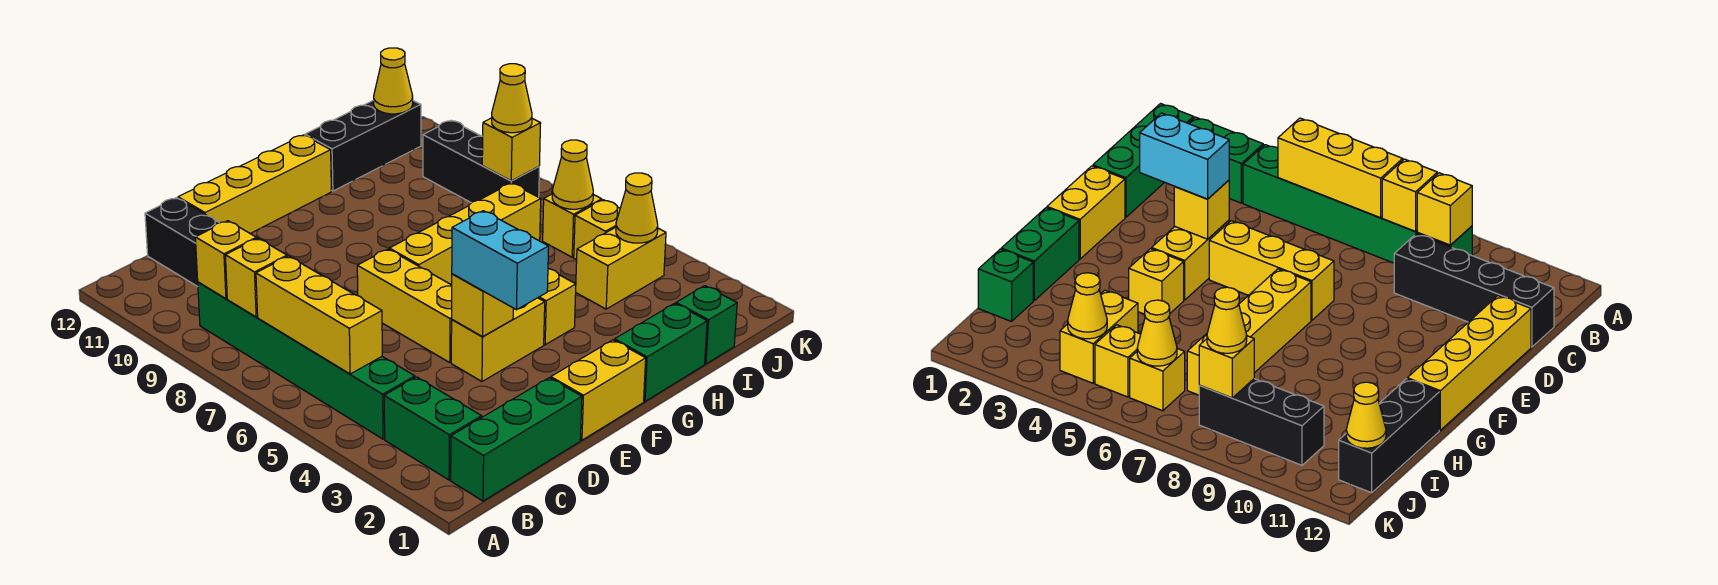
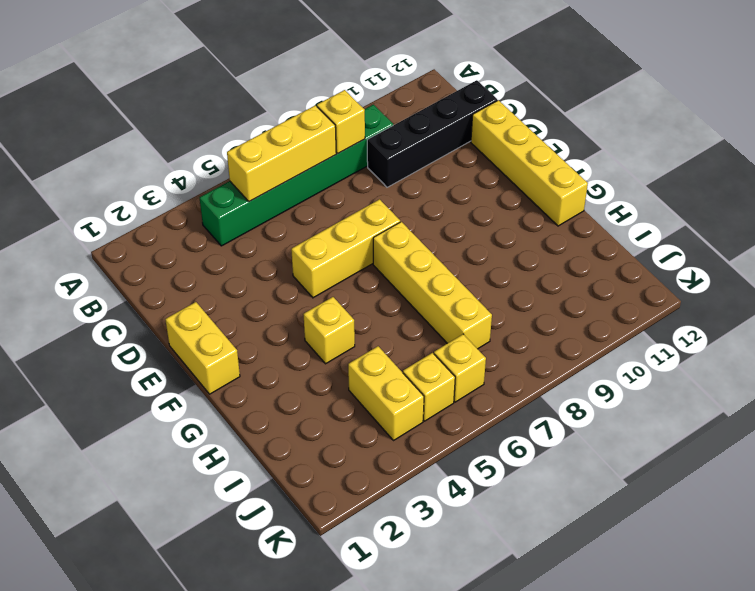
none -> green 1x3 brick [451,378,582,501]
none -> green 1x2 brick [384,377,482,480]
none -> yellow 1x2 brick [451,298,545,381]

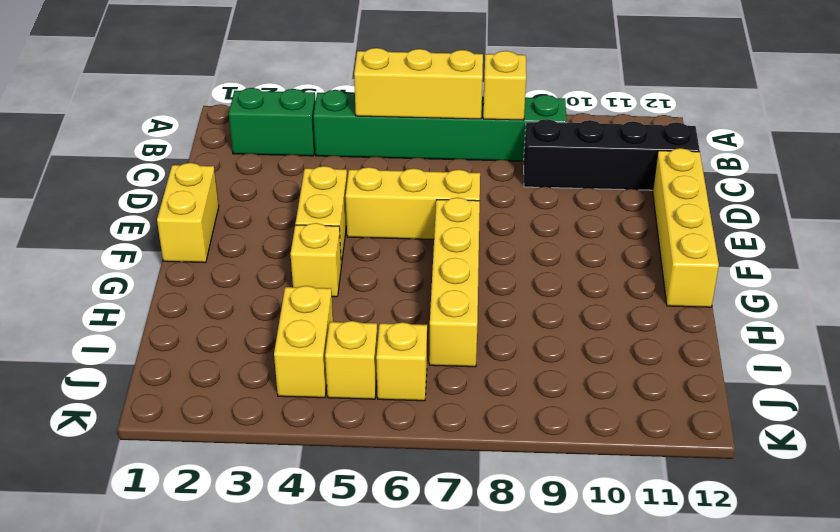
none -> green 1x3 brick [451,378,582,501]
none -> green 1x2 brick [615,303,707,401]
none -> black 1x3 brick [305,100,421,191]

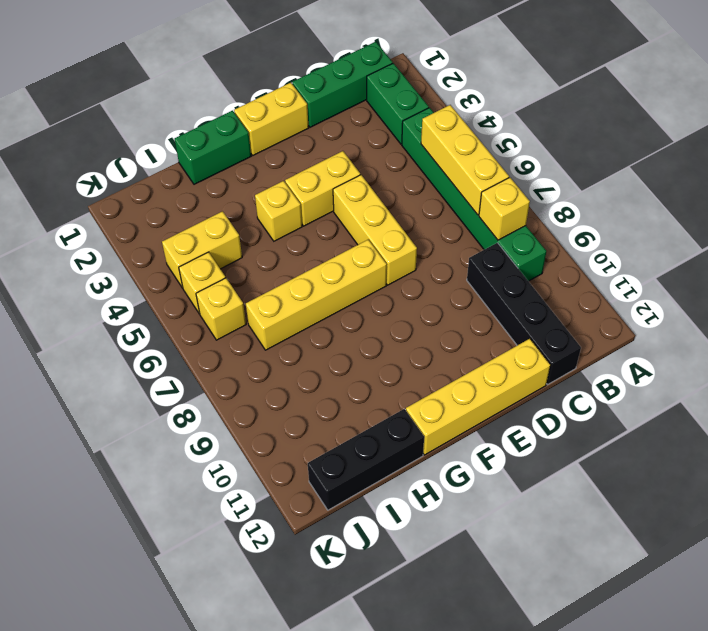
none -> green 1x1 brick [676,286,737,364]
none -> black 1x3 brick [423,120,539,203]
none -> yellow 1x1 brick [195,221,257,299]

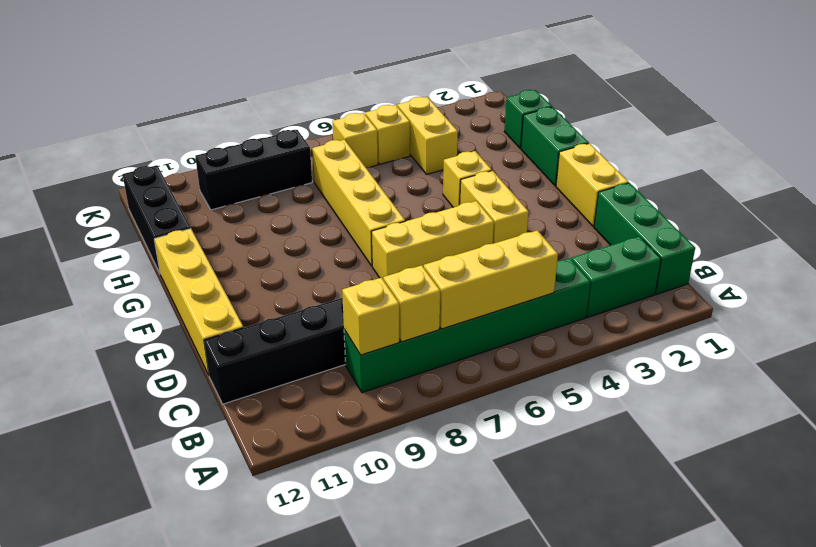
none -> yellow 1x1 brick [452,274,513,337]
none -> yellow 1x1 cone [616,173,658,243]
none -> yellow 1x1 cone [552,140,593,209]

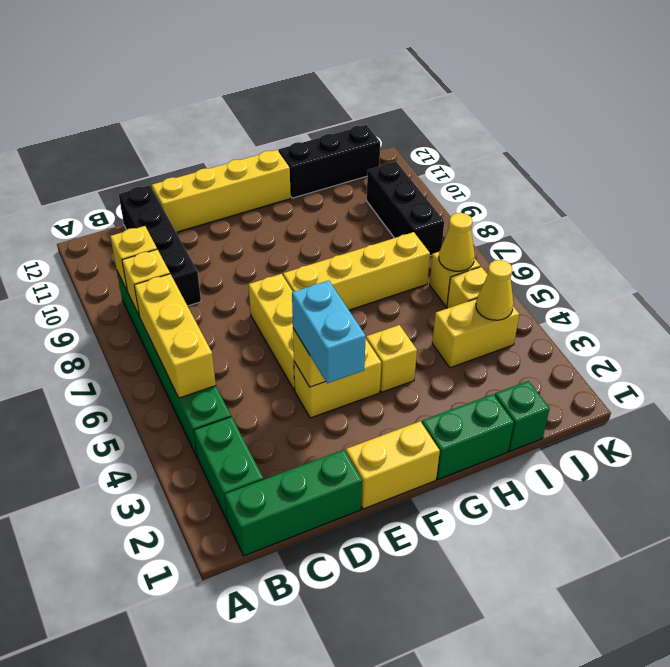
none -> yellow 1x1 brick [482,118,541,181]
none -> yellow 1x1 cone [374,48,413,114]
none -> yellow 1x1 cone [492,64,532,133]

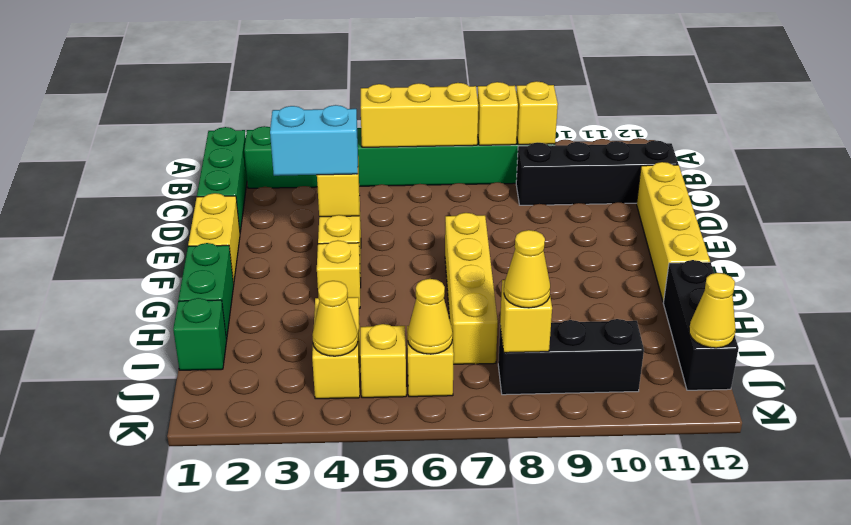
none -> yellow 1x3 brick [357,249,452,362]

